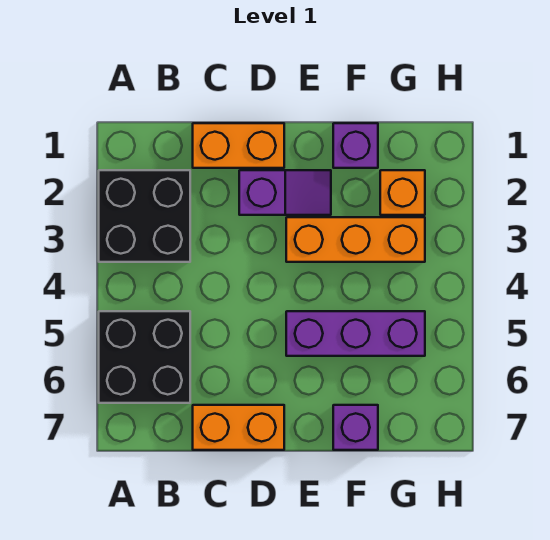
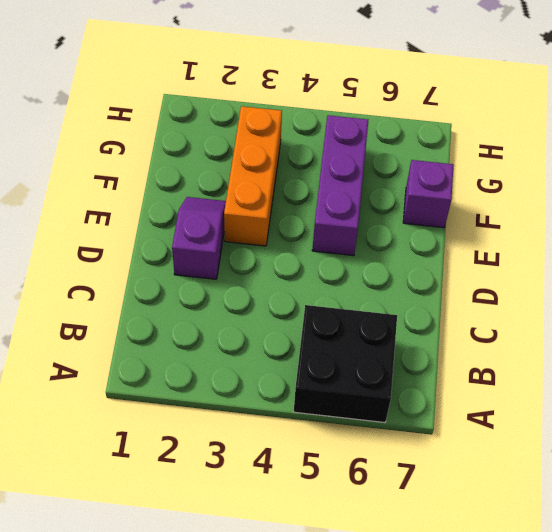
none -> black 2x2 brick [99,170,190,262]
none -> orange 1x2 brick [193,123,284,168]

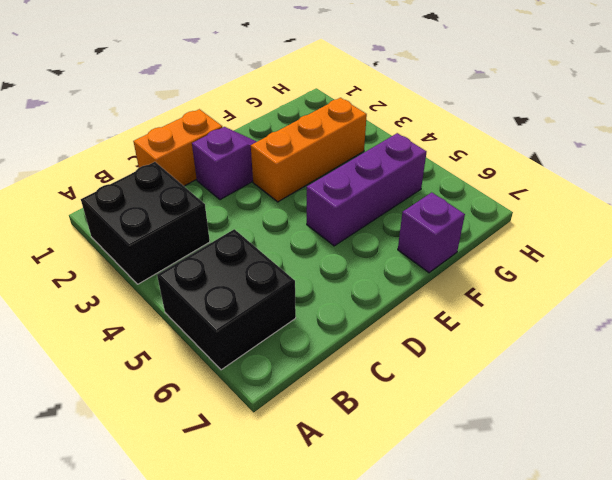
none -> orange 1x2 brick [193,405,284,450]
none -> purple 1x1 brick [333,123,378,168]

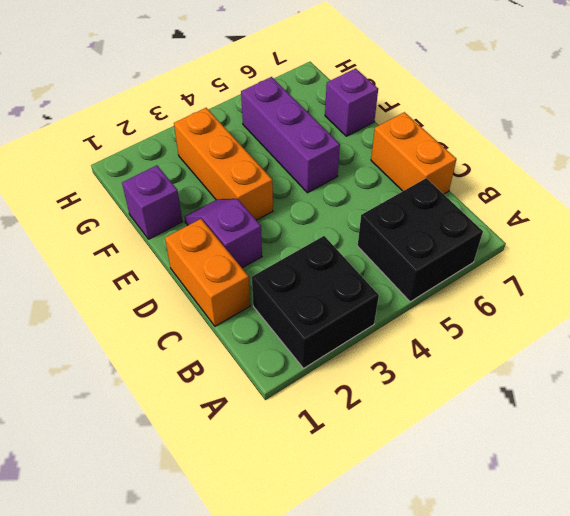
none -> orange 1x1 brick [380,170,425,215]

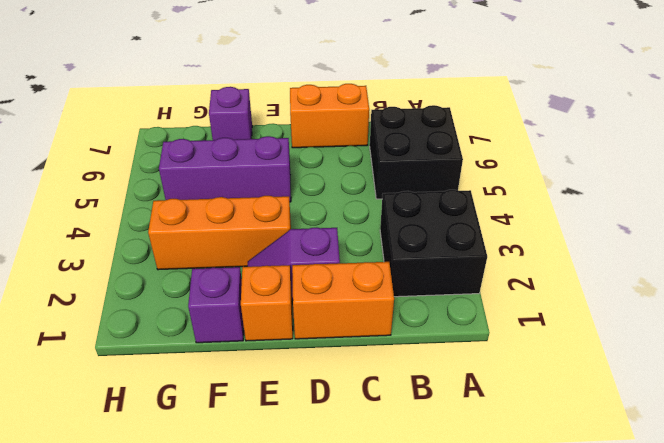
orange 1x1 brick [241,265,293,341] -> orange 1x1 brick moved to [380,170,425,215]

